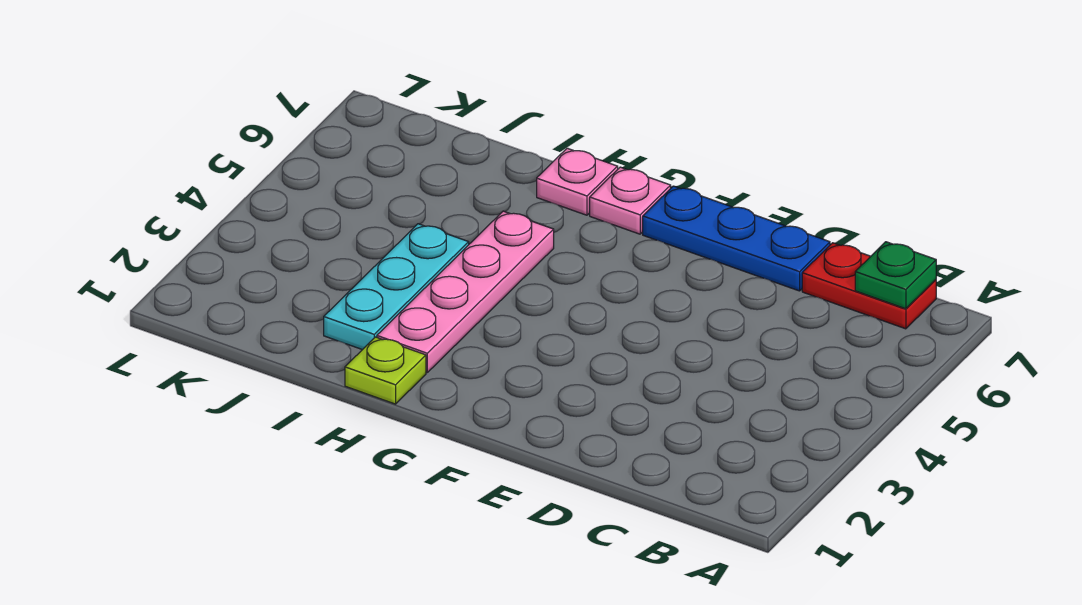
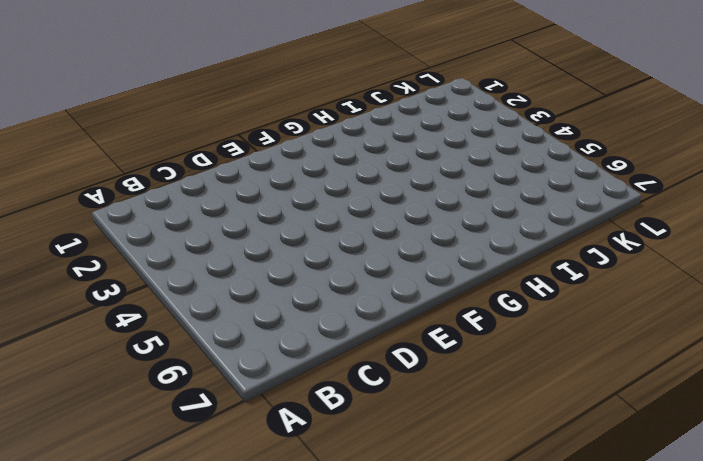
none -> red 1x2 plate [802,243,936,329]
none -> blue 1x3 plate [643,186,830,291]

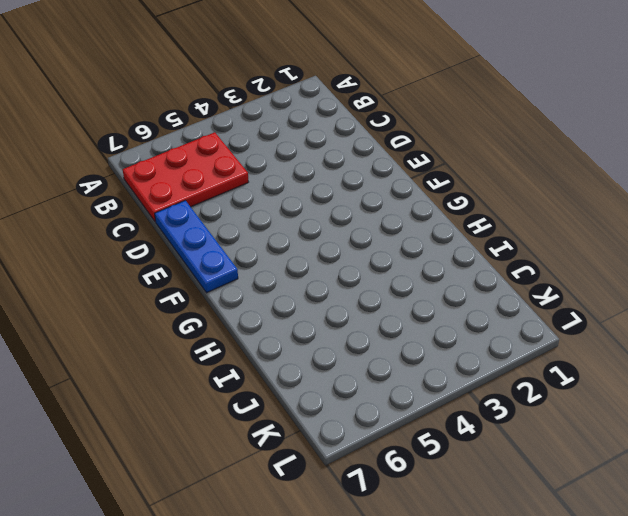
red 2x3 plate [123,132,248,222] -> red 1x2 plate [802,243,936,329]
none -> pink 1x1 plate [590,167,671,234]
none -> lime 1x1 plate [345,337,426,404]

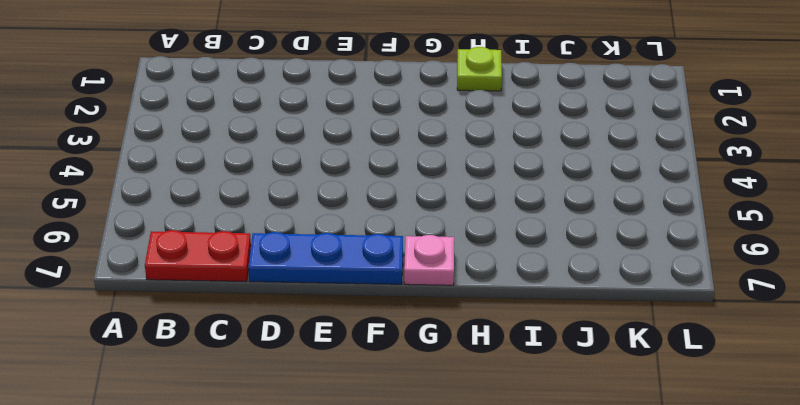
none -> pink 1x4 plate [377,211,554,372]
none -> pink 1x1 plate [537,148,618,215]

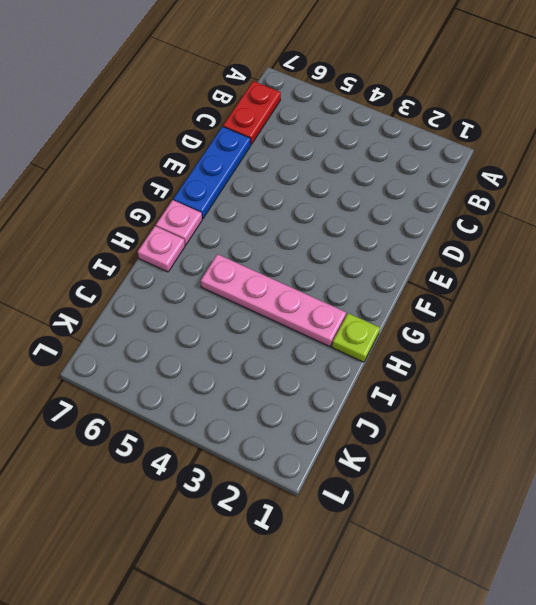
none -> cyan 1x3 plate [324,224,469,350]
none -> green 1x1 plate [855,242,936,309]

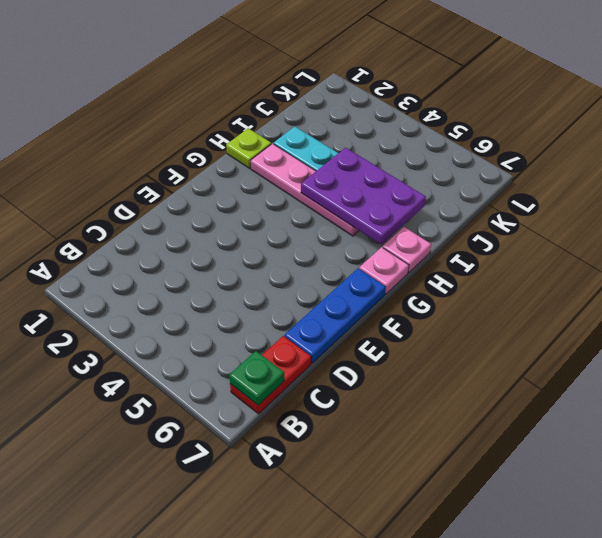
purple 2x3 plate [301,148,426,244] -> none

